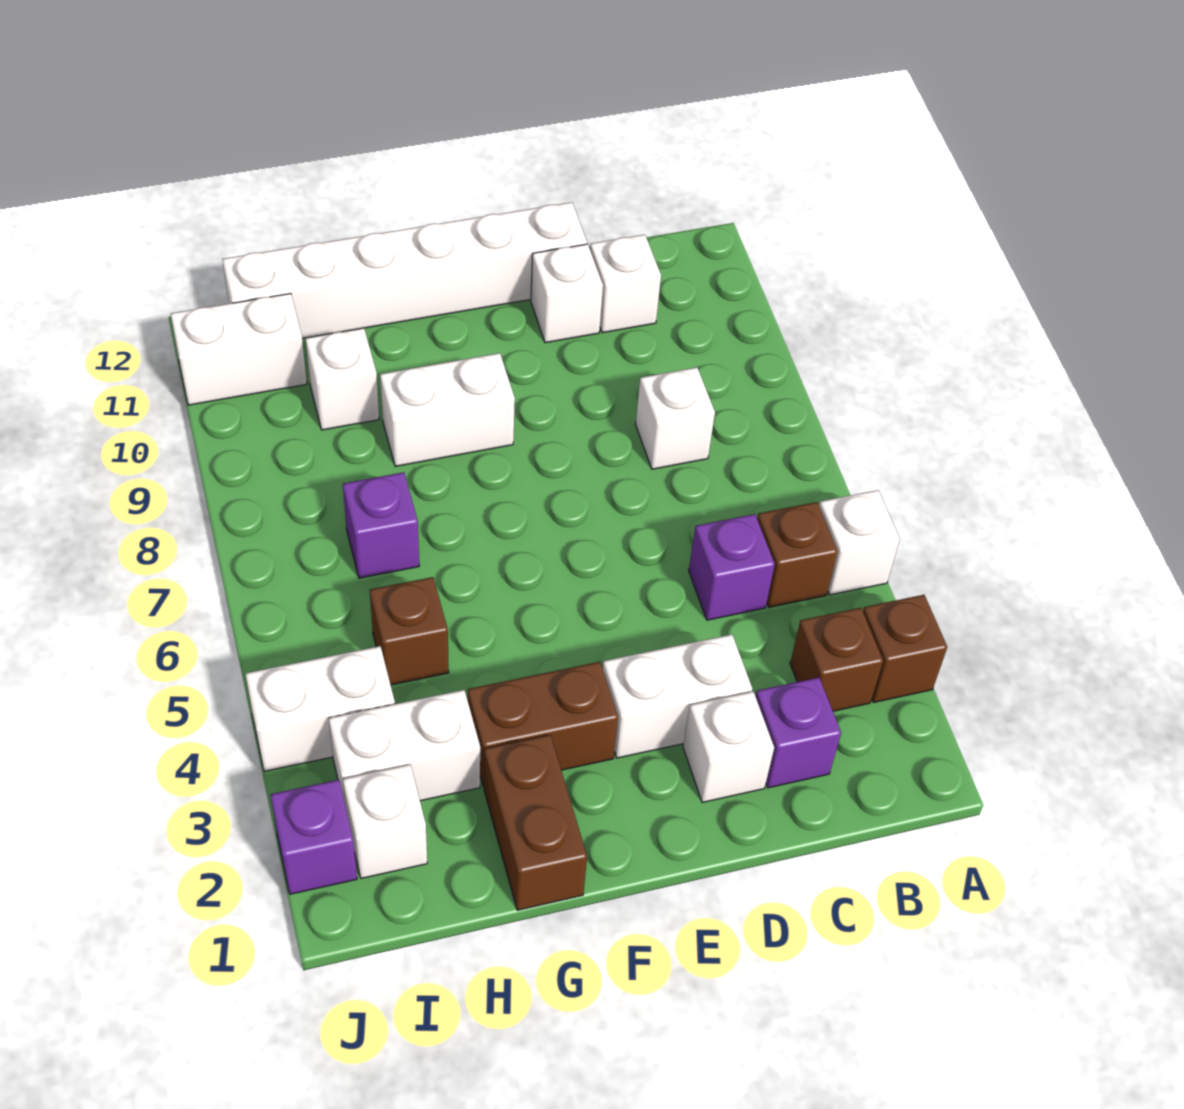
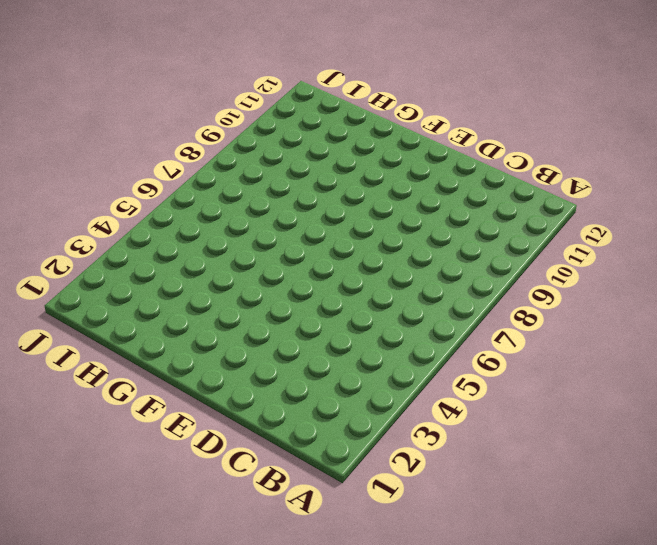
none -> brown 1x1 brick [863,595,947,702]
none -> white 1x1 brick [819,490,900,595]
none -> brown 1x1 brick [790,608,883,711]

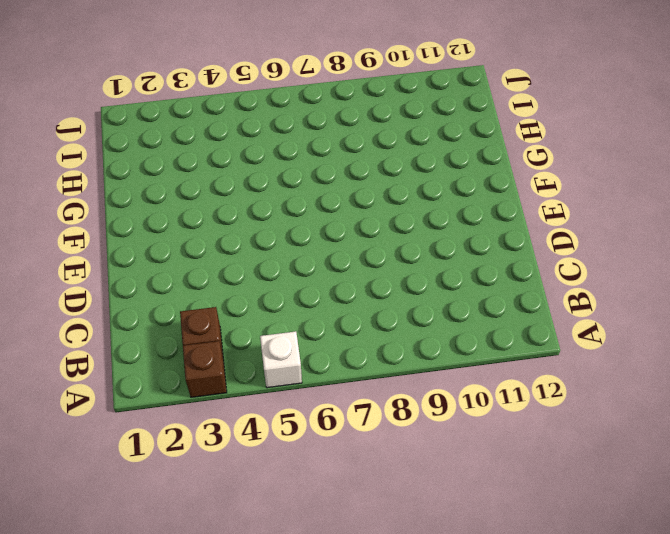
none -> brown 1x1 brick [757,502,838,607]
none -> purple 1x1 brick [755,677,841,788]
none -> purple 1x1 brick [689,514,775,620]

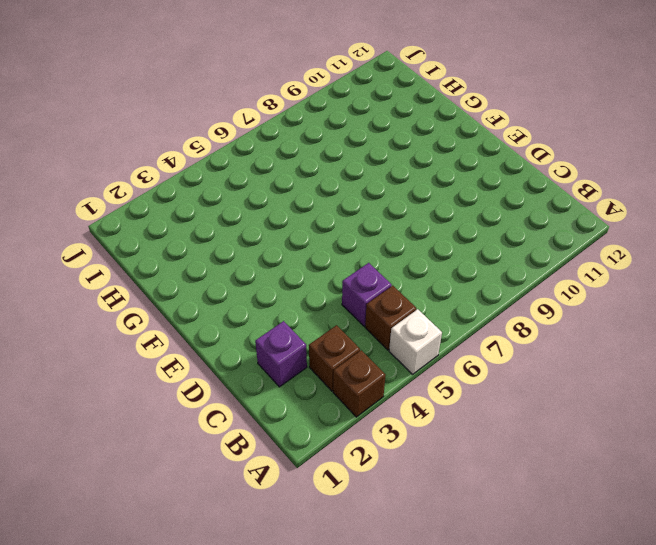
none -> white 1x1 brick [636,367,715,469]
none -> white 1x1 brick [590,235,661,333]
none -> white 1x1 brick [683,692,774,802]

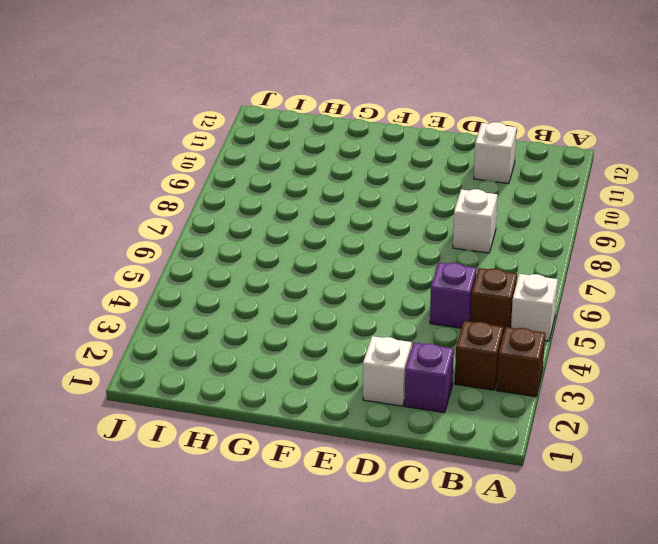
none -> white 1x2 brick [603,634,752,758]
none -> white 1x1 brick [531,244,603,343]
none -> white 1x6 brick [222,202,587,339]

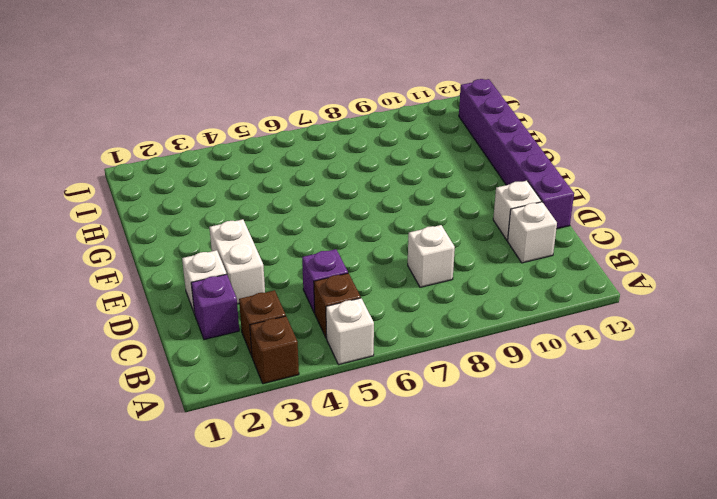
purple 1x6 brick [459,79,574,229] -> white 1x6 brick [222,202,587,339]
none -> brown 1x2 brick [468,662,618,787]
none -> white 1x2 brick [380,353,515,466]
none -> brown 1x2 brick [484,735,587,910]

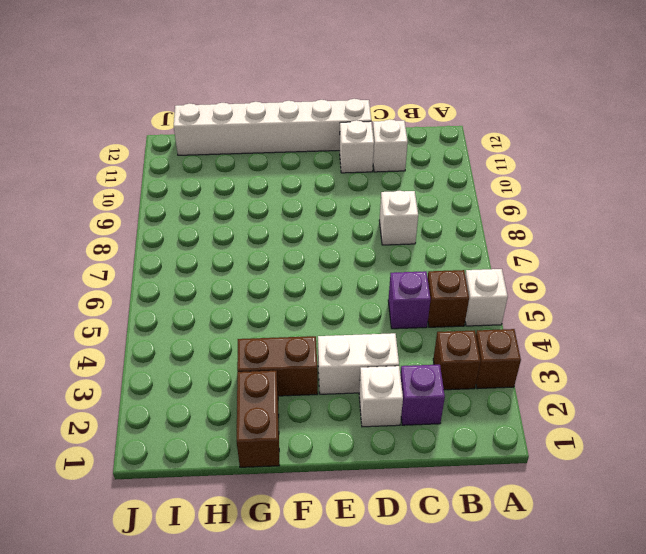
none -> white 1x2 brick [380,353,515,466]
none -> white 1x2 brick [329,690,480,806]
none -> brown 1x1 brick [370,577,449,685]

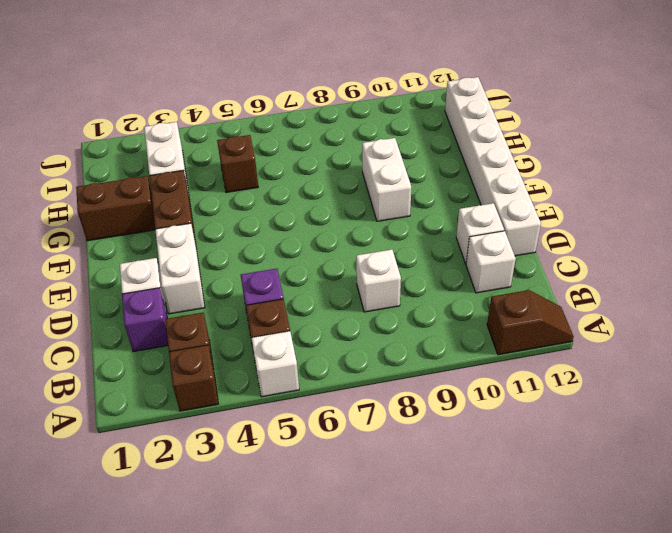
brown 1x2 slope [487,290,573,355] -> none
none -> purple 1x1 brick [343,472,419,578]
none -> white 1x1 brick [306,328,379,430]
none -> white 1x1 brick [343,765,427,878]

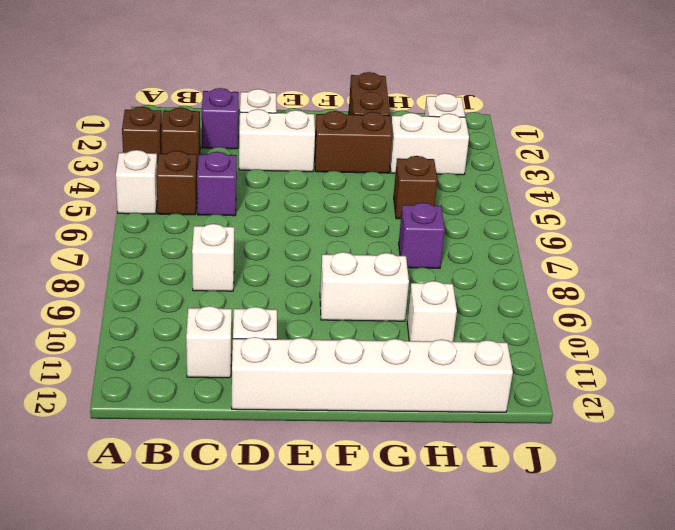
none -> white 1x2 brick [245,646,395,772]
none -> white 1x2 brick [171,293,307,405]
none -> purple 1x1 brick [271,780,357,894]

